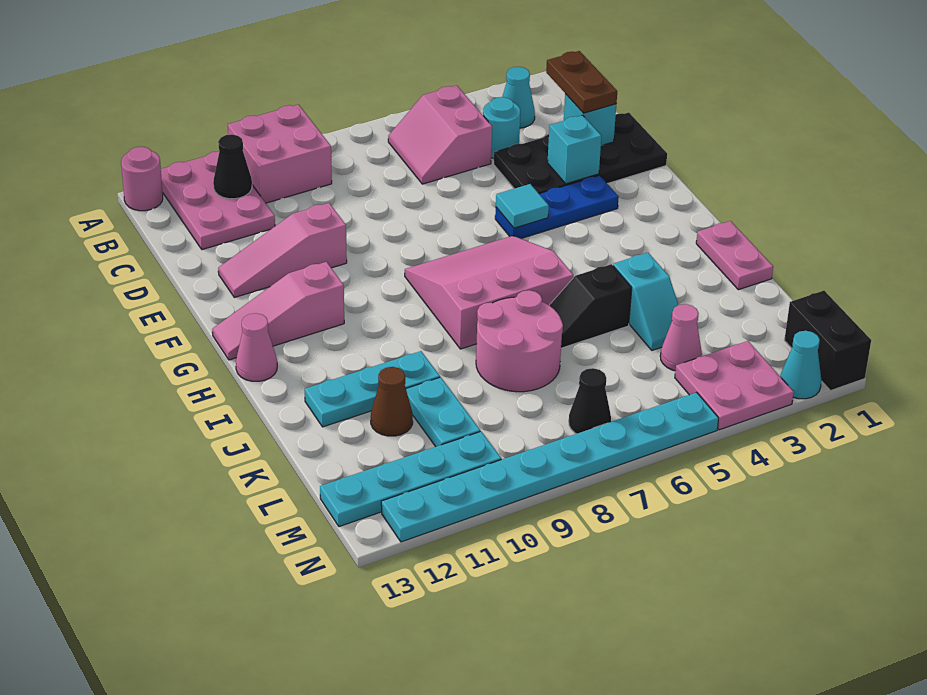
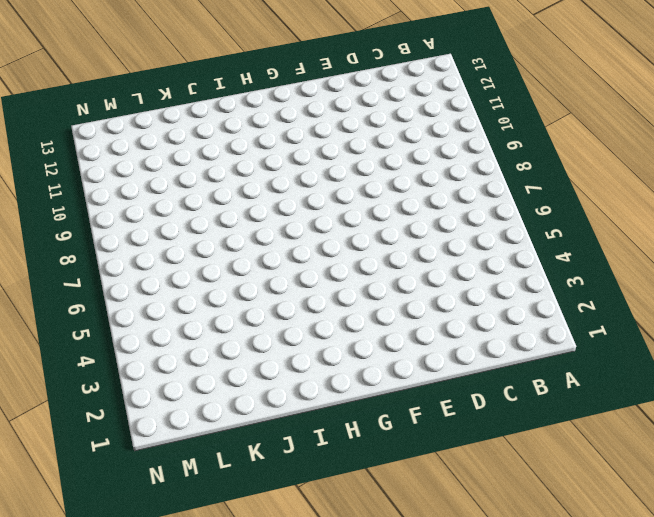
none -> pink 2x2 brick [228,104,332,203]
none -> pink 2x3 plate [161,151,275,250]
none -> pink 1x1 round brick [121,147,163,211]
none -> cyan 1x1 cone [502,67,535,128]

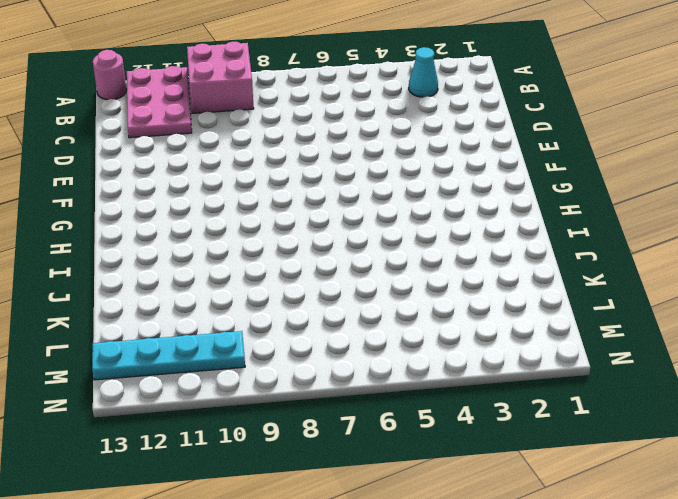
none -> pink 2x2 slope [388,85,492,184]
none -> cyan 1x1 round brick [483,97,520,159]
none -> black 2x4 plate [494,112,667,194]
none -> pink 1x3 slope [218,203,347,297]

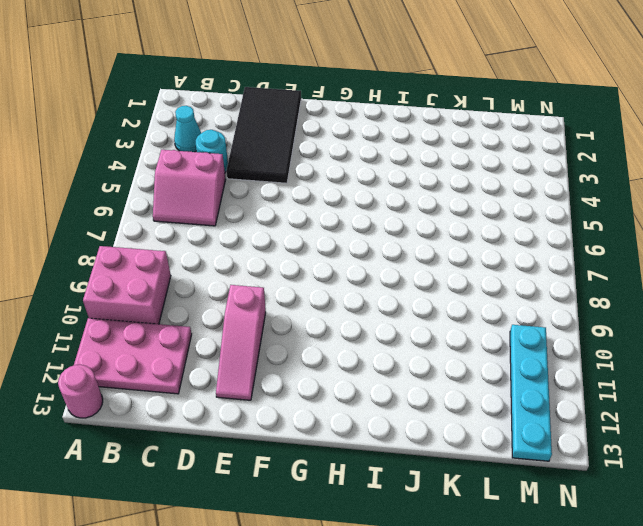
black 2x4 tile [226,87,301,183] -> black 2x4 plate [494,112,667,194]
none -> blue 1x3 plate [495,175,619,239]
none -> pink 3x3 slope [405,236,573,349]
none -> pink 1x3 slope [212,262,344,360]
none -> pink 1x1 cone [236,313,277,381]

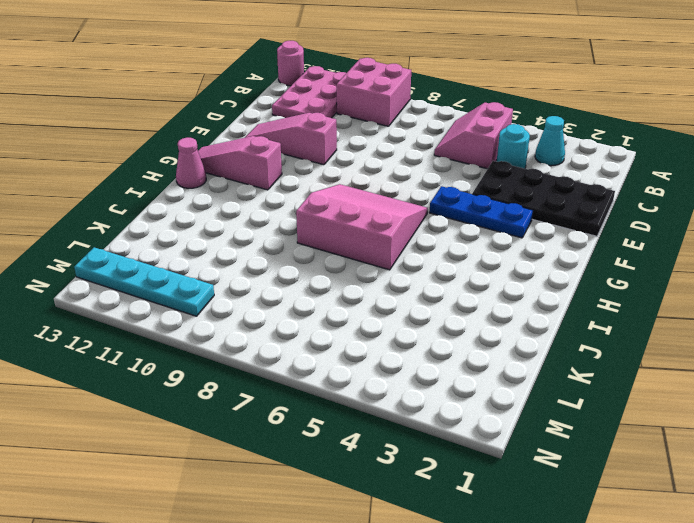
none -> pink 1x2 plate [696,221,773,290]
none -> cyan 1x2 slope [613,253,678,350]
none -> black 1x2 slope [549,264,632,348]
none -> pink 2x2 round brick [476,290,563,392]

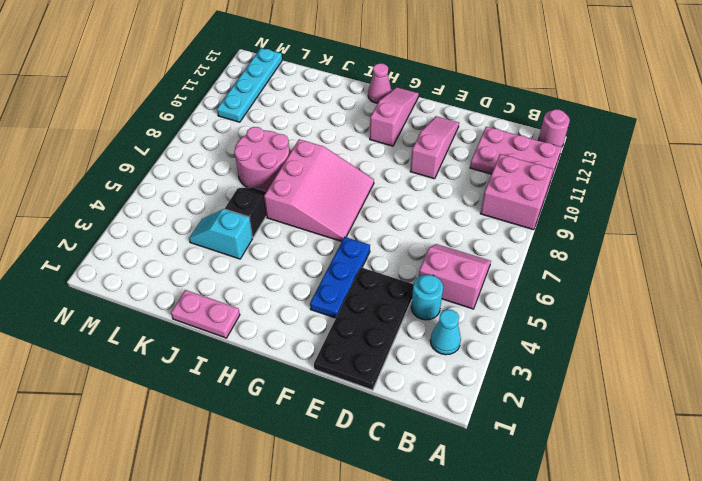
none -> cyan 1x3 plate [305,351,440,427]
none -> cyan 1x2 plate [406,377,480,447]
none -> brown 1x1 cone [371,367,413,436]
none -> pink 1x1 cone [660,304,702,371]

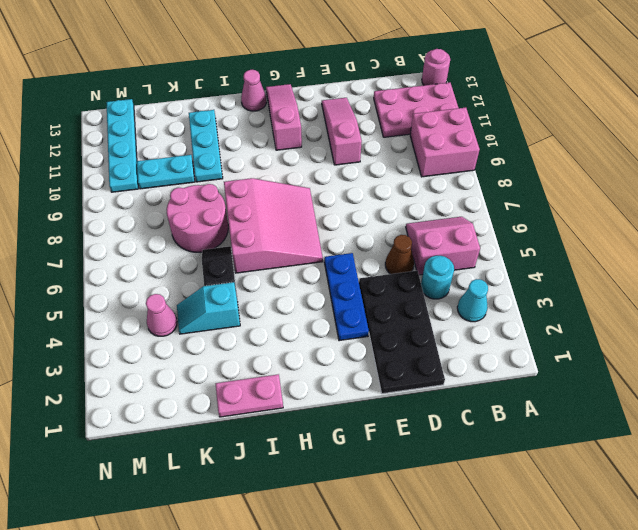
brown 1x1 cone [385,235,414,274] -> brown 1x1 cone moved to [371,367,413,436]
none -> black 1x2 brick [784,291,871,391]
none -> pink 2x2 plate [675,341,794,430]
none -> black 1x1 cone [569,368,611,434]
none -> cyan 1x1 cone [780,331,822,399]

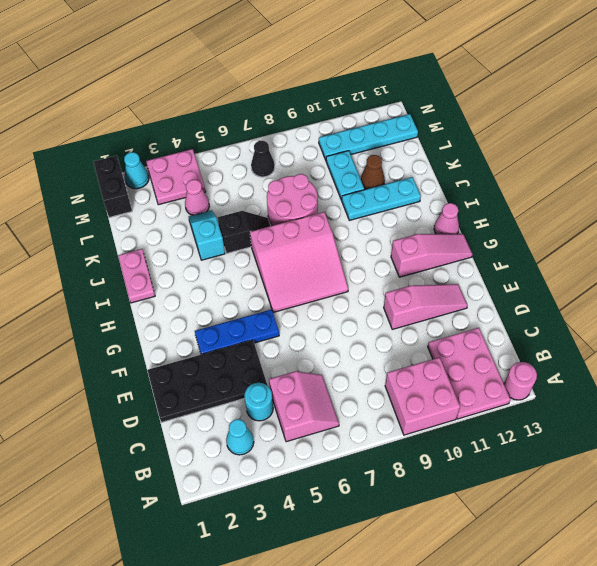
none -> cyan 1x8 plate [381,392,719,542]
none -> black 1x1 cone [213,134,252,199]
none -> cyan 1x1 brick [564,94,616,146]
none -> cyan 1x1 brick [547,115,602,184]

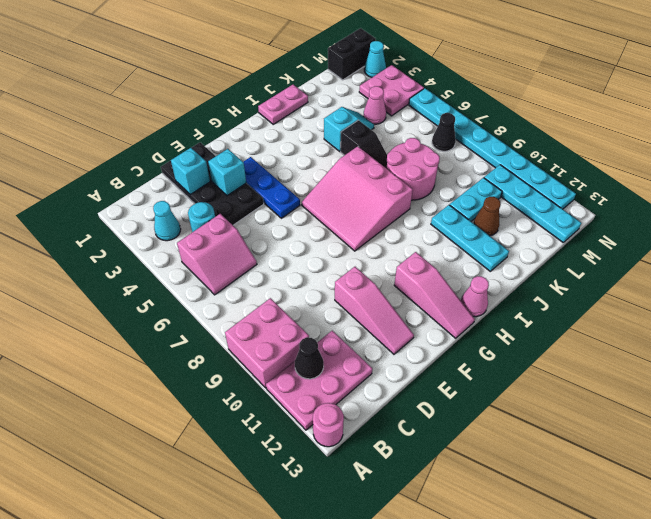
none -> cyan 1x1 tile [496,184,549,228]
none -> brown 1x2 plate [546,51,617,113]

